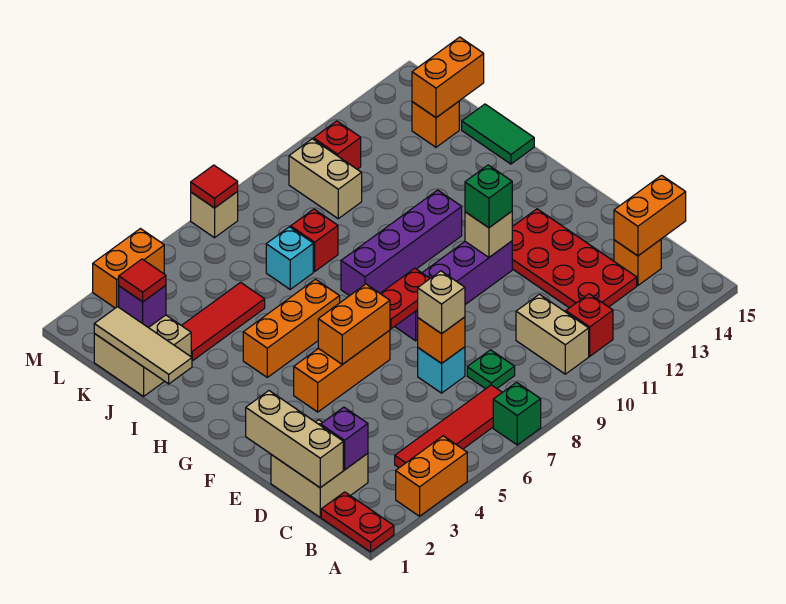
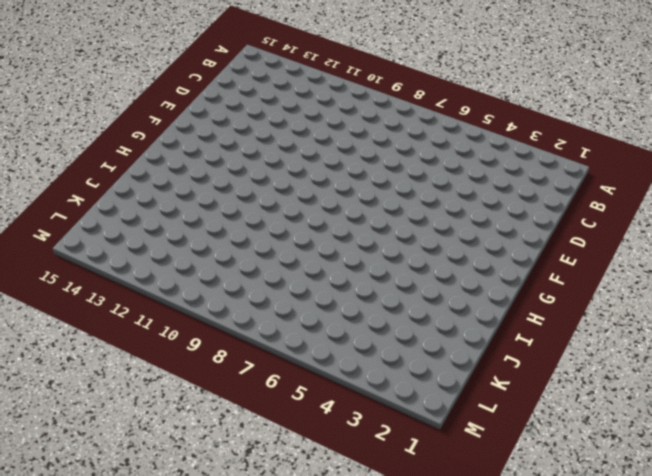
none -> red 1x2 plate [321,492,394,552]
none -> orange 1x2 brick [396,436,467,516]
none -> green 1x1 brick [493,382,541,445]
none -> red 1x4 tile [395,385,502,468]

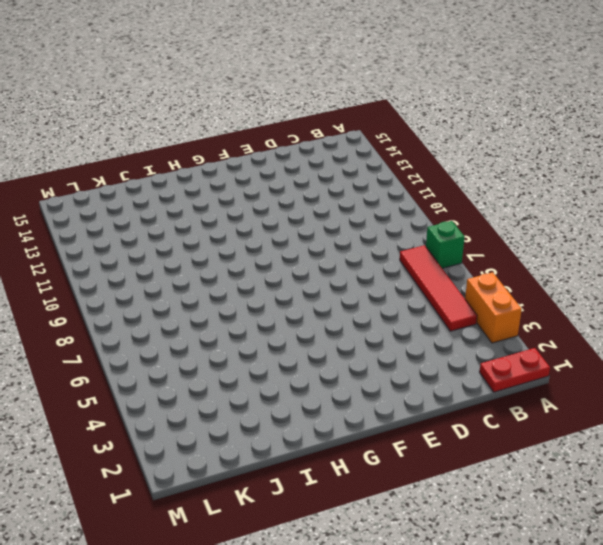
none -> tan 1x2 brick [516,294,589,374]
none -> red 1x1 brick [566,294,613,356]
none -> tan 2x2 brick [271,420,368,517]
none -> green 1x1 plate [467,350,515,389]

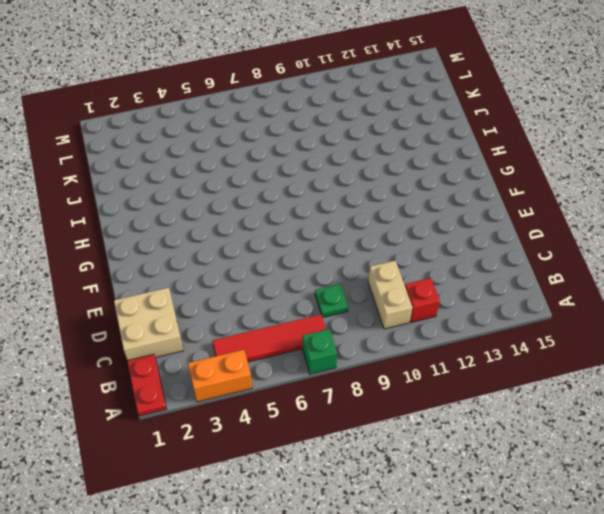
none -> red 2x4 plate [512,209,637,308]
none -> orange 1x1 brick [614,240,661,285]
none -> cyan 1x1 brick [418,347,465,393]
none -> orange 1x3 brick [294,330,390,412]

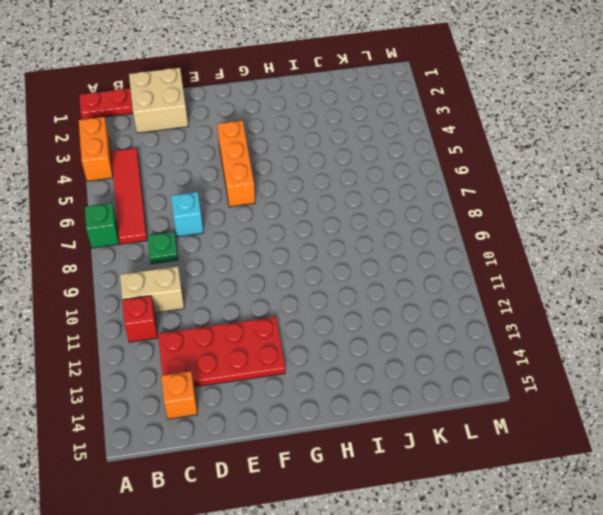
none -> purple 1x4 brick [395,241,512,341]
none -> orange 1x3 brick [243,279,340,377]
none -> purple 1x4 brick [341,190,462,296]
none -> green 1x2 tile [462,104,534,164]

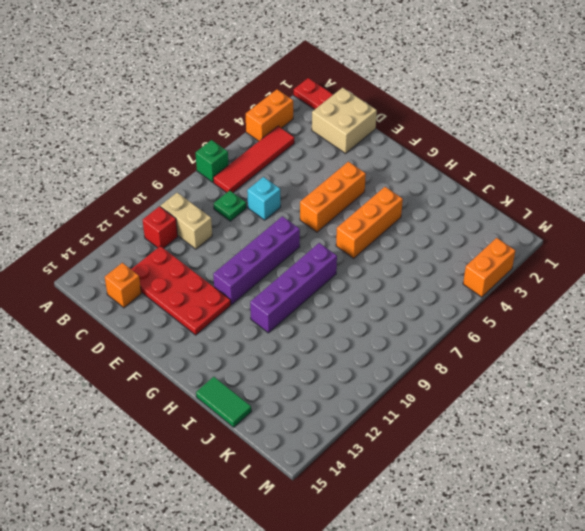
none -> tan 2x2 brick [94,315,191,396]
none -> red 1x3 tile [181,282,265,361]
none -> cyan 1x1 brick [266,227,313,289]
none -> red 1x1 brick [291,209,338,272]

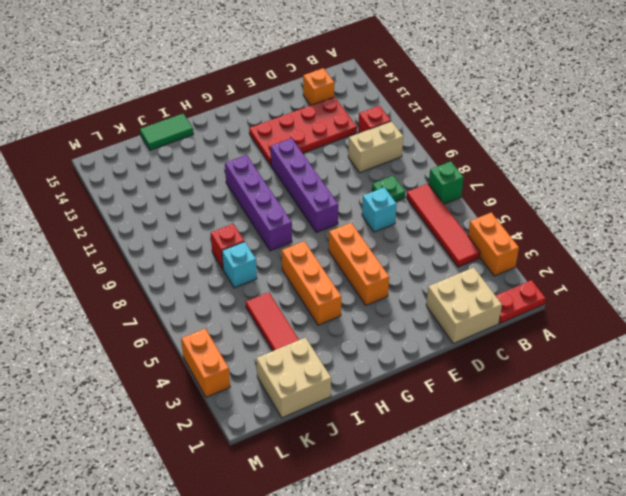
none -> tan 1x2 brick [289,139,362,219]
none -> orange 1x1 brick [412,101,459,147]
none -> red 1x1 brick [313,121,361,169]
none -> tan 1x1 brick [191,192,238,238]

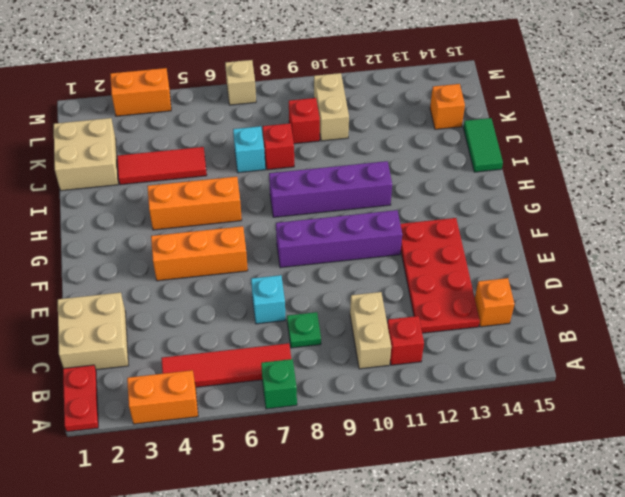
red 1x1 brick [289,98,320,144] -> red 1x1 brick moved to [313,121,361,169]
none -> tan 1x3 brick [246,391,343,488]
none -> purple 1x1 brick [321,407,368,470]
none -> orange 1x2 brick [614,175,686,256]
none -> orange 1x1 brick [418,317,465,363]

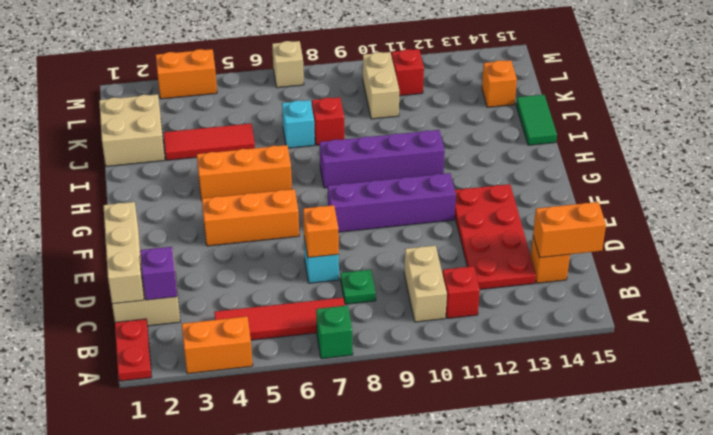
none -> orange 1x2 brick [318,284,390,364]
none -> red 1x2 plate [380,268,430,329]
none -> tan 1x1 brick [465,211,512,257]
none -> tan 1x3 tile [94,307,192,384]

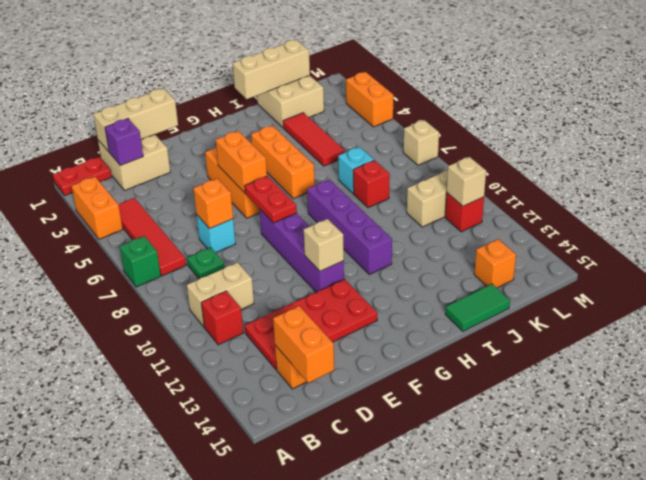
tan 1x3 brick [233,40,310,99] -> tan 1x3 tile [94,307,192,384]
tan 1x1 brick [447,157,486,206] -> tan 1x1 brick moved to [418,271,465,334]
none -> purple 1x1 brick [119,285,166,328]
none -> orange 1x2 brick [412,37,484,118]
none -> red 1x1 tile [191,165,238,208]
none -> green 1x1 brick [465,165,512,228]

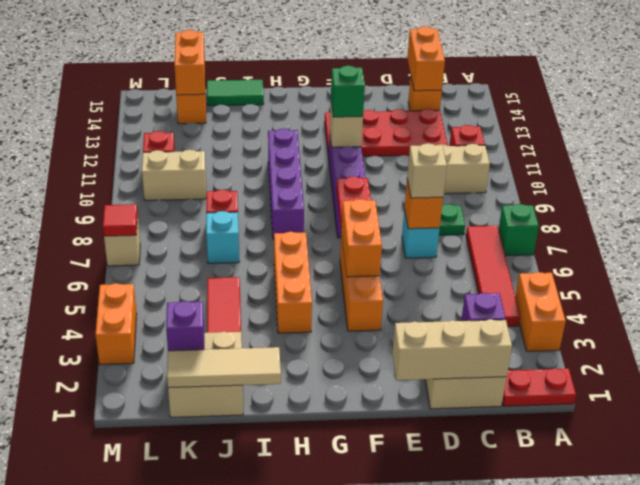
none -> red 1x1 tile [119,259,166,302]

